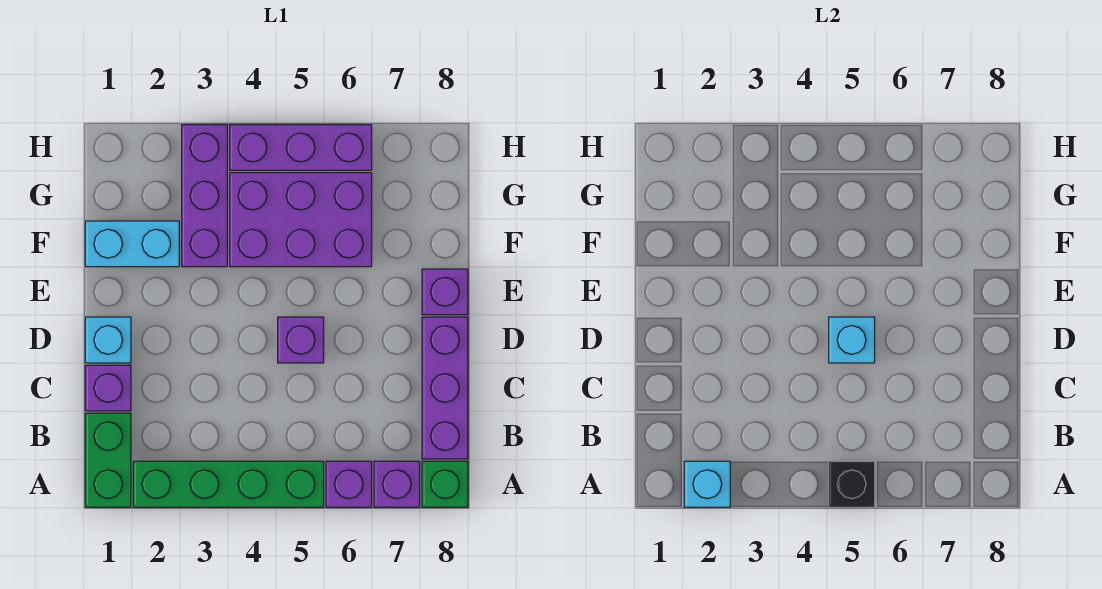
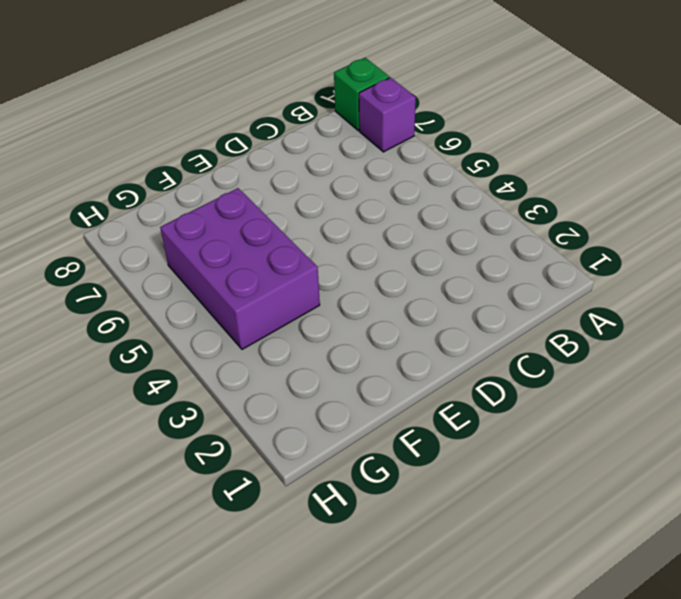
none -> green 1x2 brick [85,413,131,507]
none -> green 1x4 brick [133,461,324,507]
none -> purple 1x1 brick [326,461,372,507]

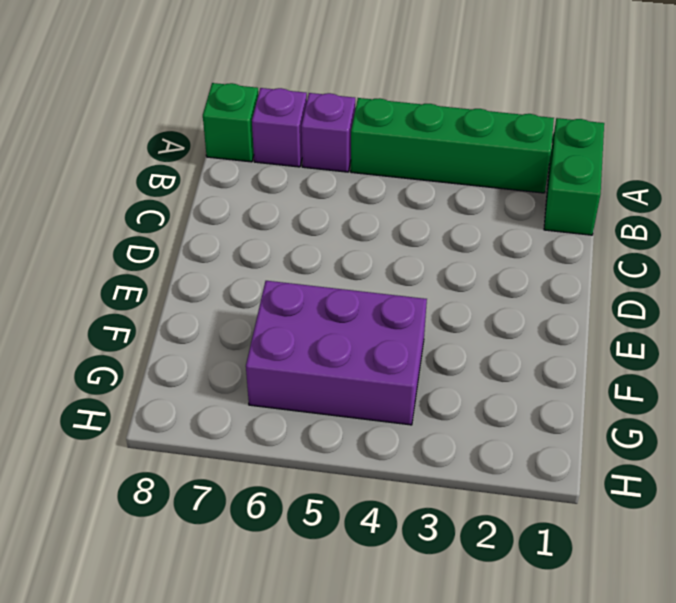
none -> purple 1x3 brick [422,317,468,459]
none -> purple 1x1 brick [85,365,131,411]
none -> cyan 1x1 brick [85,317,131,363]

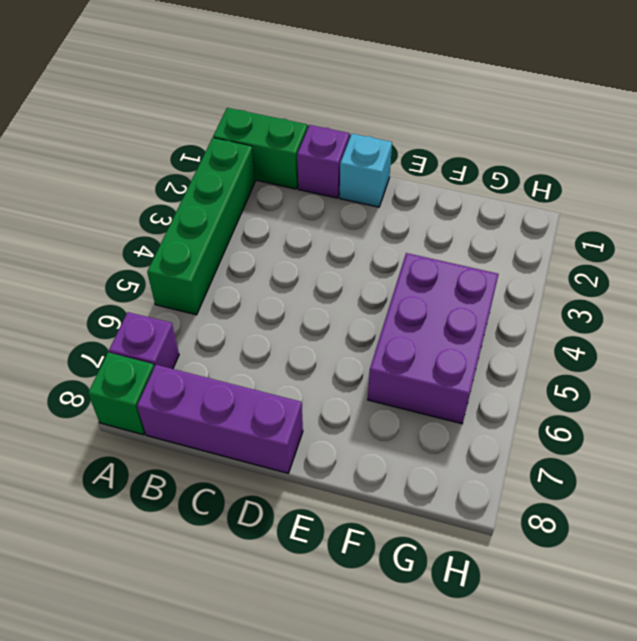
none -> purple 1x1 brick [326,461,372,507]
none -> purple 1x1 brick [278,317,324,363]
none -> purple 1x1 brick [422,269,468,315]

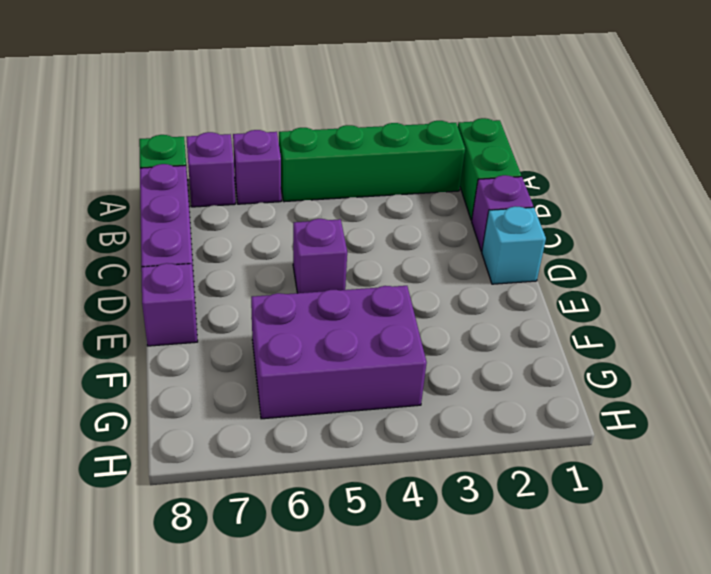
none -> cyan 1x2 brick [85,221,179,267]
none -> purple 1x3 brick [182,125,227,267]
none -> purple 1x3 brick [230,125,372,170]

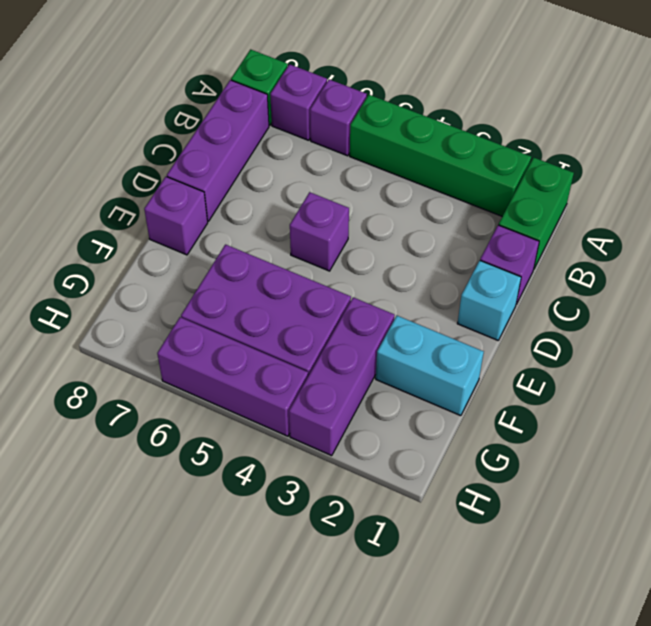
none -> cyan 1x1 brick [684,461,730,507]
none -> black 1x1 brick [829,461,875,507]
none -> cyan 1x1 brick [829,317,875,363]

